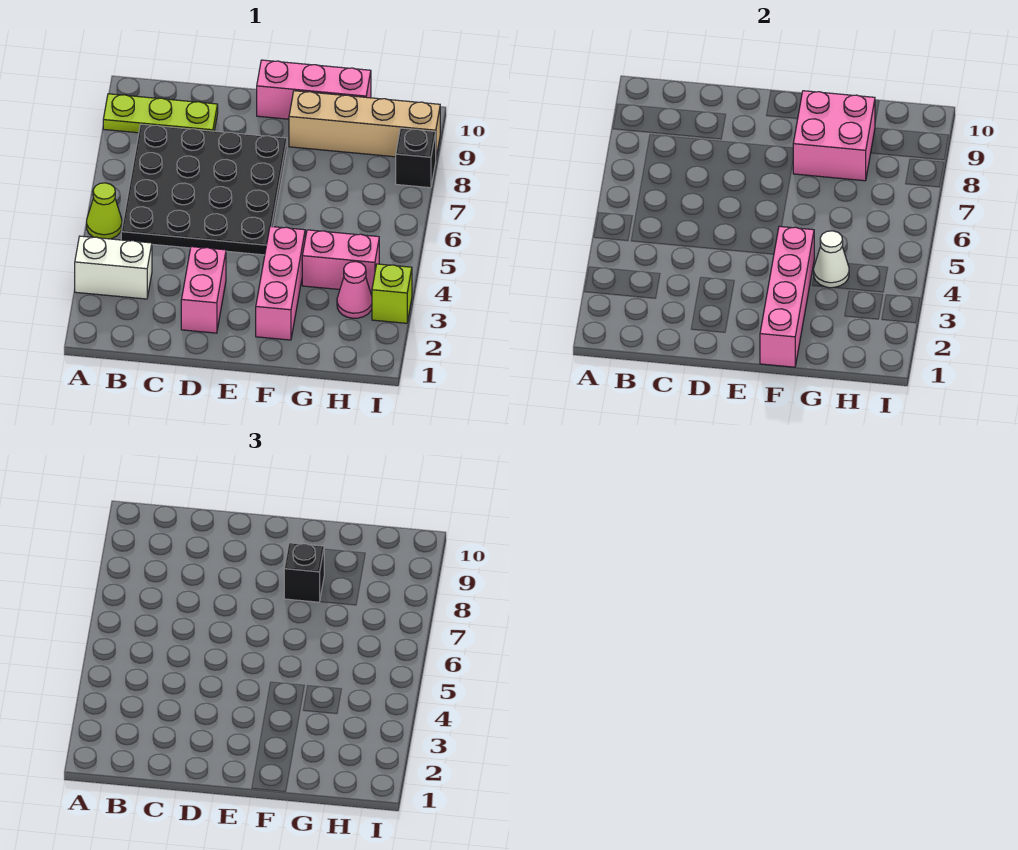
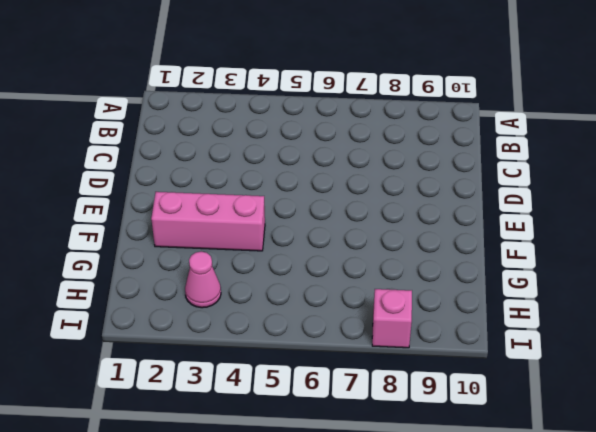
pink 1x1 brick [372,289,412,348] -> black 1x1 brick [396,128,436,188]
none -> white 1x2 brick [75,236,152,299]
none -> lime 1x1 cone [87,183,122,239]
none -> lime 1x3 plate [103,94,218,133]

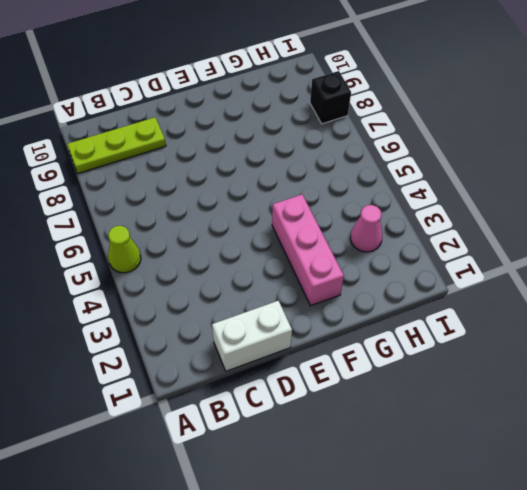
white 1x2 brick [212,301,292,371] -> white 1x2 brick moved to [75,236,152,299]
none -> black 4x4 plate [121,124,287,255]
none -> pink 1x2 brick [181,247,226,333]
none -> pink 1x3 brick [257,60,371,119]

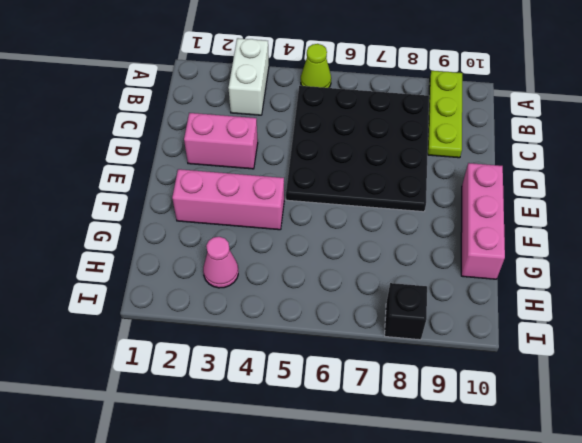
none -> tan 1x4 brick [289,91,440,157]
none -> pink 1x2 brick [302,230,379,293]
none -> lime 1x1 brick [372,264,412,323]

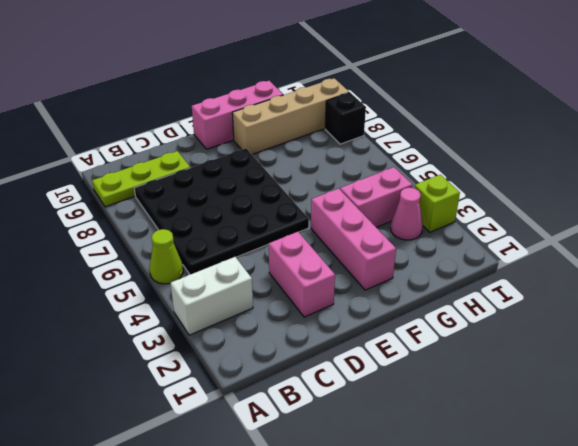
none -> pink 1x4 brick [760,226,814,367]
none -> pink 2x2 brick [793,91,875,181]
none -> white 1x1 cone [814,231,849,288]

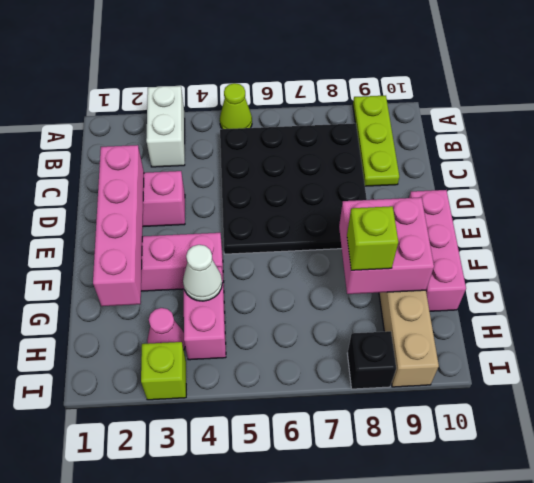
pink 1x4 brick [93,145,144,306] -> pink 1x4 brick turned to [760,226,814,367]
lime 1x1 brick [347,206,398,270] -> none
none -> black 1x1 brick [284,543,324,602]

